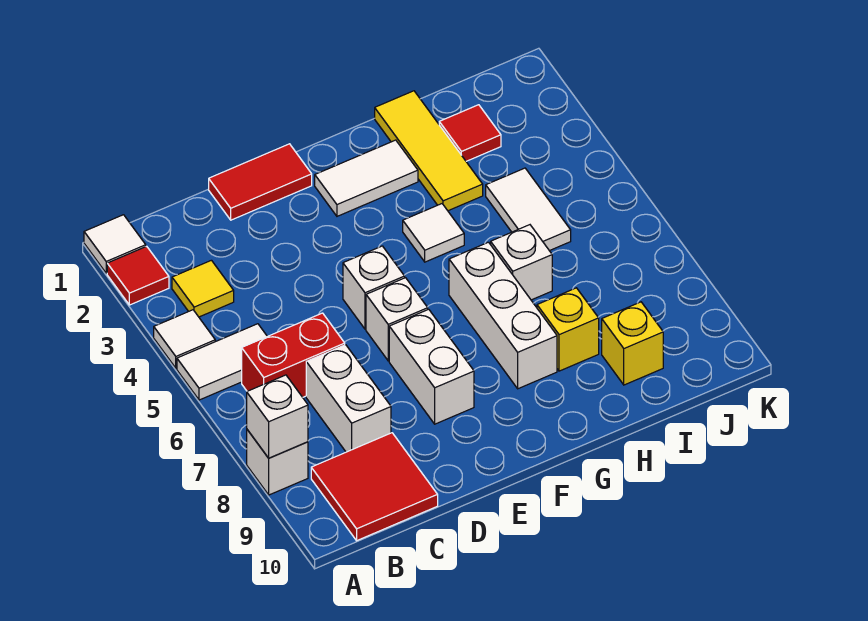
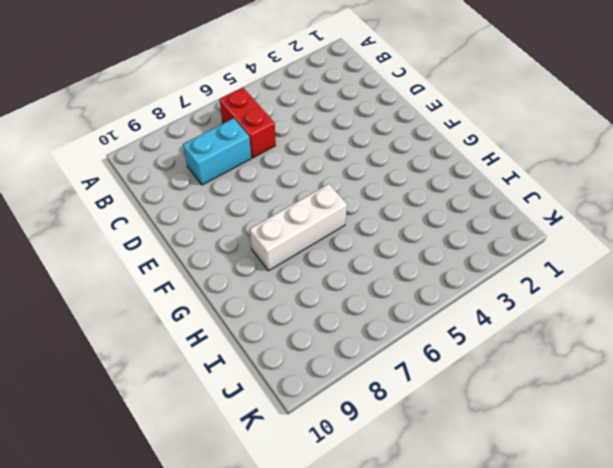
cyan 1x2 brick [183,118,251,185] -> white 1x2 brick [306,345,391,452]
none -> white 1x1 tile [84,215,146,273]
none -> red 1x1 tile [107,246,169,305]
none -> white 1x1 tile [154,310,215,368]

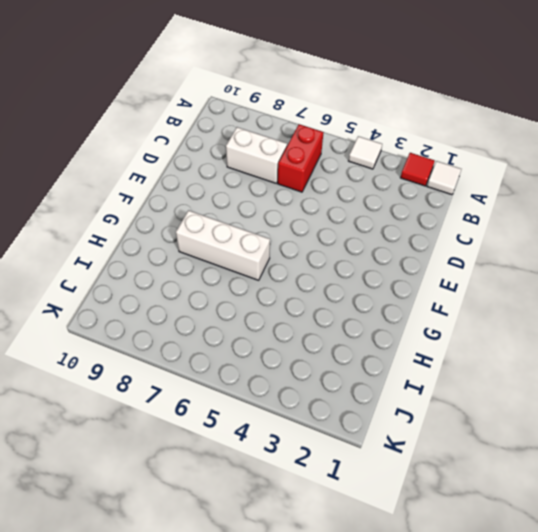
none -> white 1x2 tile [177,324,267,400]
none -> white 1x1 brick [247,430,308,495]
none -> yellow 1x1 tile [172,260,234,317]

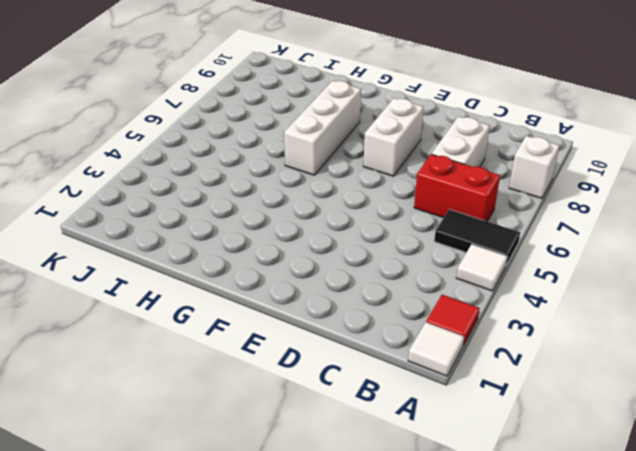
black 1x2 tile [434,209,520,265] -> white 1x2 tile [177,324,267,400]
none -> yellow 1x1 tile [172,260,234,317]
none -> red 2x2 tile [311,433,438,541]
none -> red 1x2 tile [209,144,312,220]

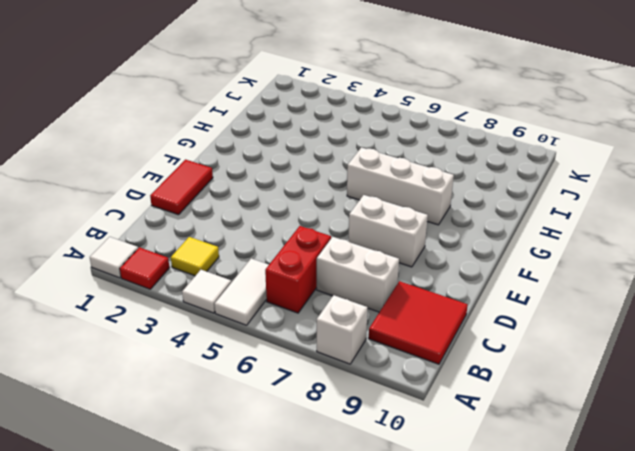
none -> white 1x1 brick [343,246,405,329]
none -> white 1x1 brick [366,278,428,361]
none -> white 1x2 tile [315,140,418,216]

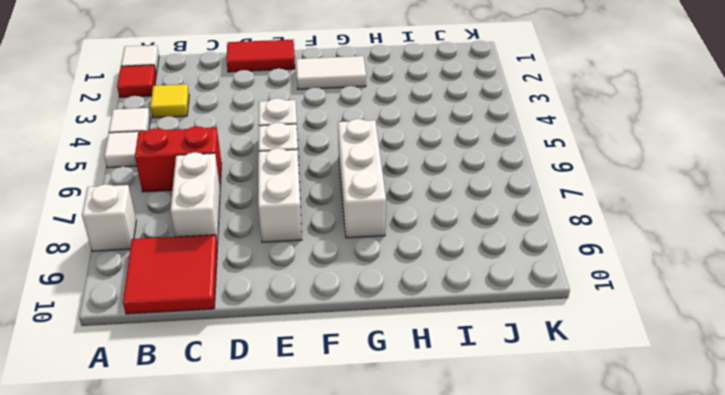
none -> white 1x1 tile [403,204,464,262]
none -> yellow 1x3 tile [375,91,483,211]
none -> white 1x1 brick [491,225,552,300]

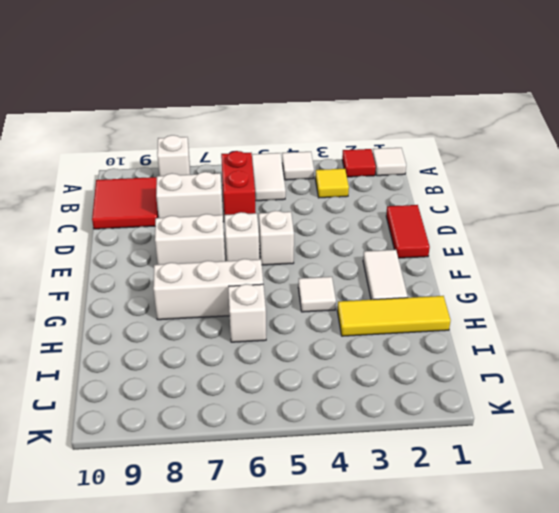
none -> yellow 1x1 brick [537,288,599,371]
none -> red 1x1 tile [439,105,501,161]
none -> white 1x2 tile [486,168,571,251]

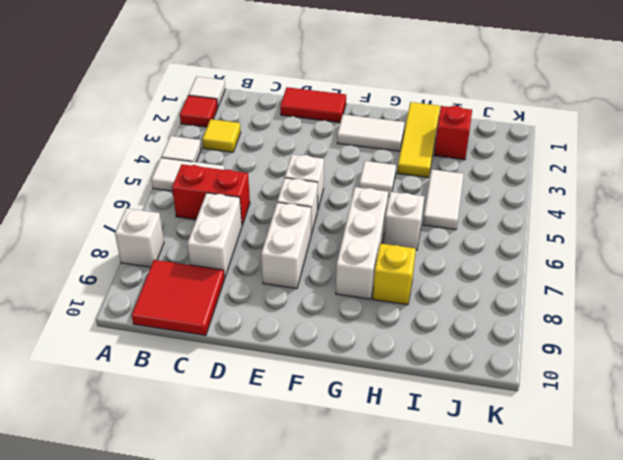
red 1x1 brick [434,106,472,160] -> red 1x1 tile [439,105,501,161]
none -> yellow 1x1 brick [602,302,663,385]
none -> white 1x1 brick [247,375,308,458]

